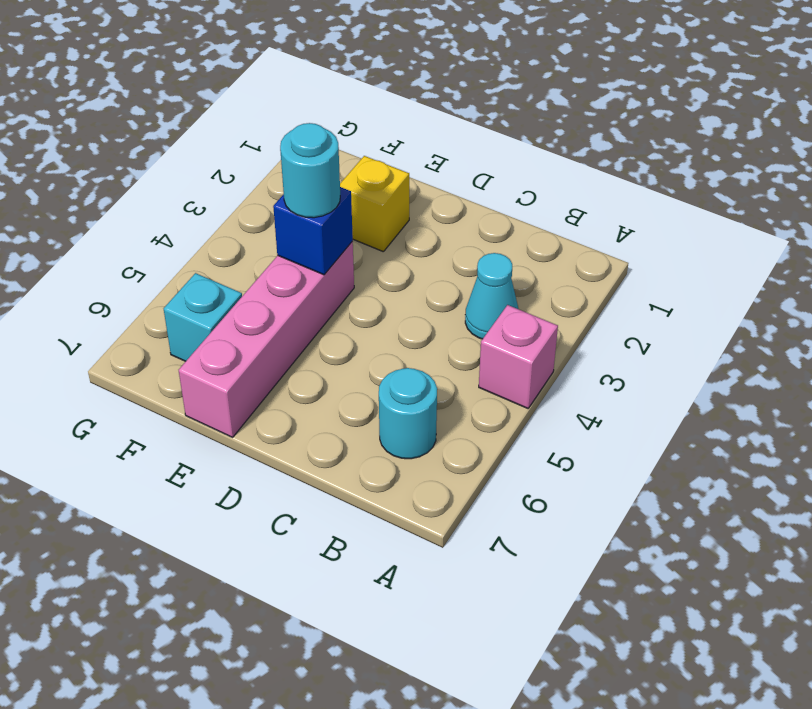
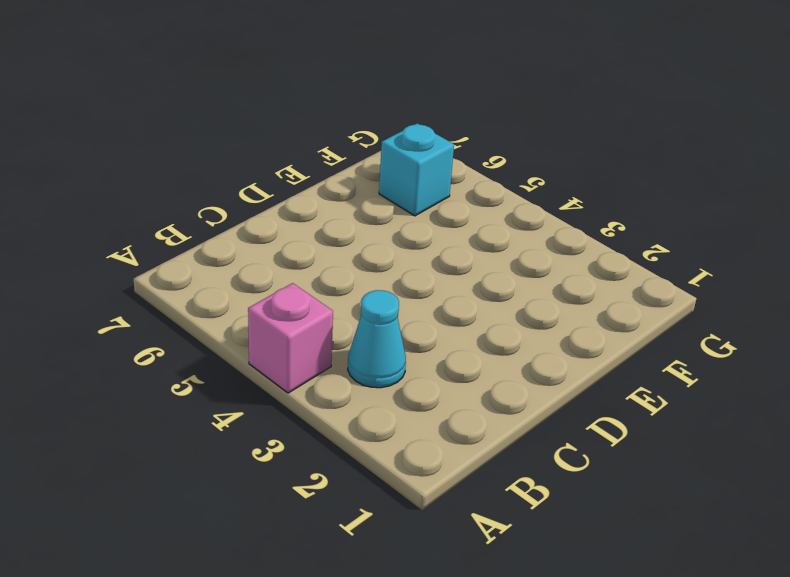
none -> cyan 1x1 round brick [379,368,437,459]
none -> yellow 1x1 brick [340,156,409,252]

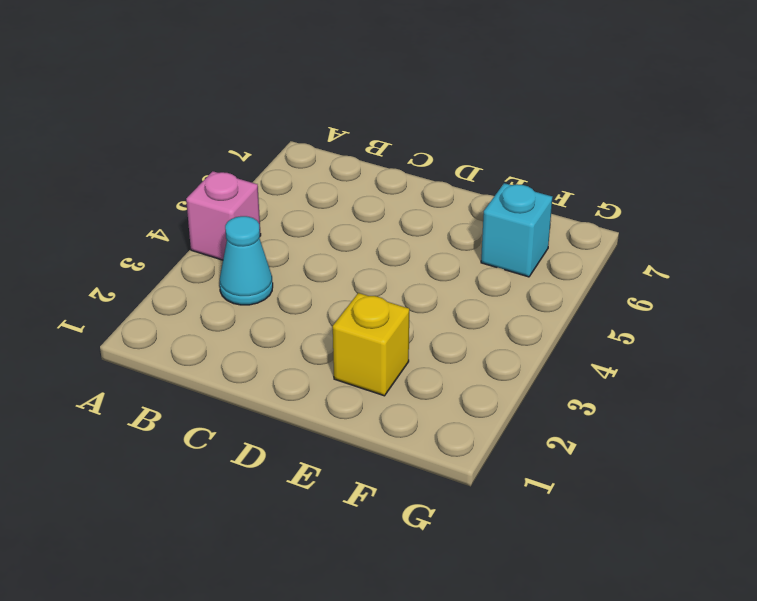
none -> cyan 1x1 round brick [379,368,437,459]
none -> pink 1x4 brick [179,242,354,437]

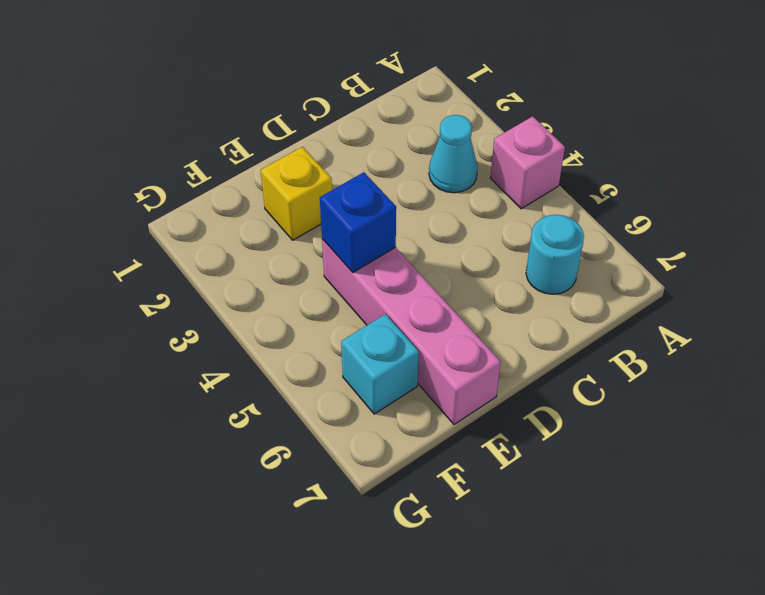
none -> cyan 1x1 round brick [280,123,340,218]

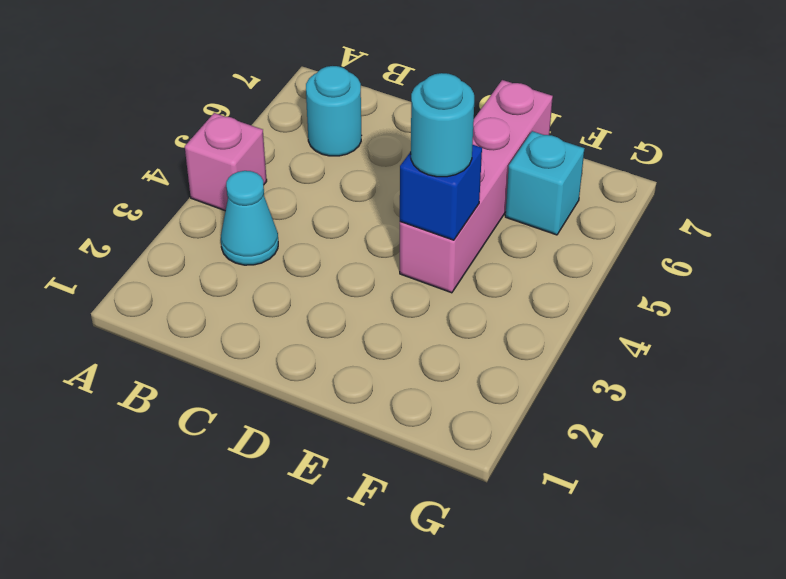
none -> yellow 1x1 brick [340,156,409,252]

